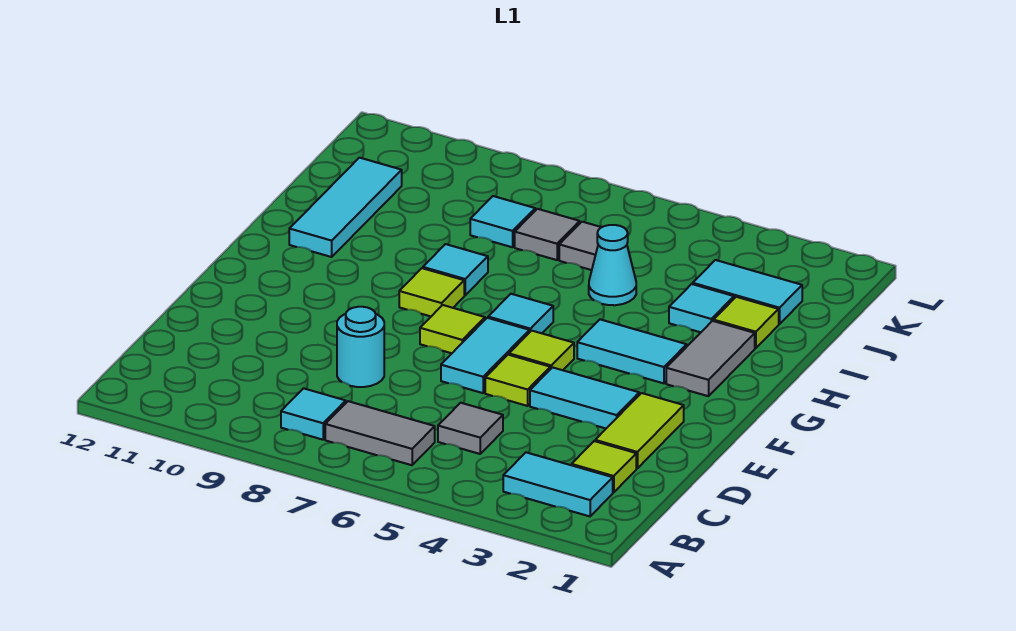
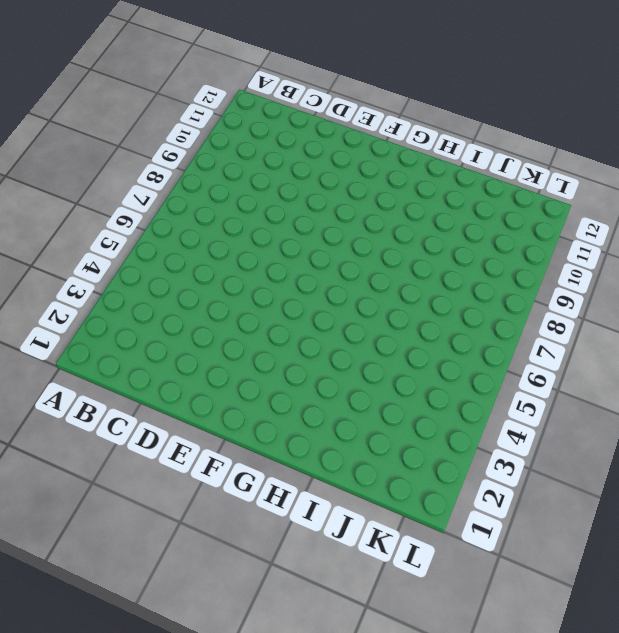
none -> cyan 1x2 tile [503,452,613,516]
none -> grey 1x2 tile [325,401,435,465]
none -> cyan 1x1 tile [281,388,346,440]

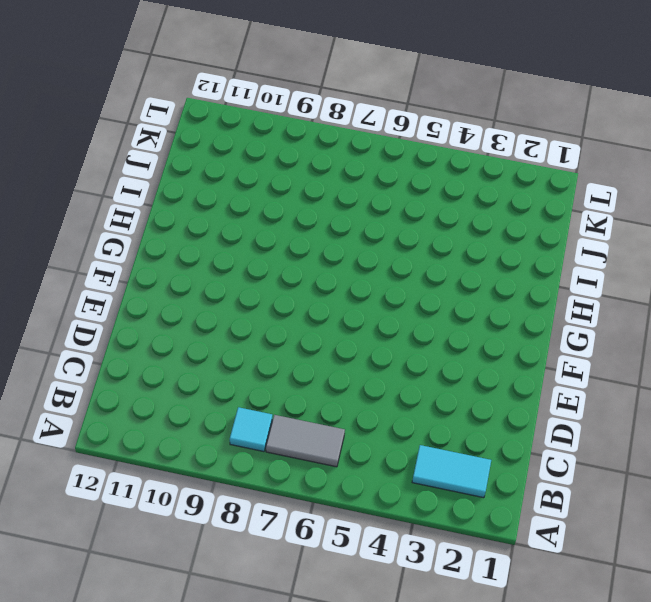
none -> lime 1x1 tile [572,441,636,492]
none -> grey 1x1 tile [438,403,503,454]
none -> lime 1x2 tile [595,393,684,468]

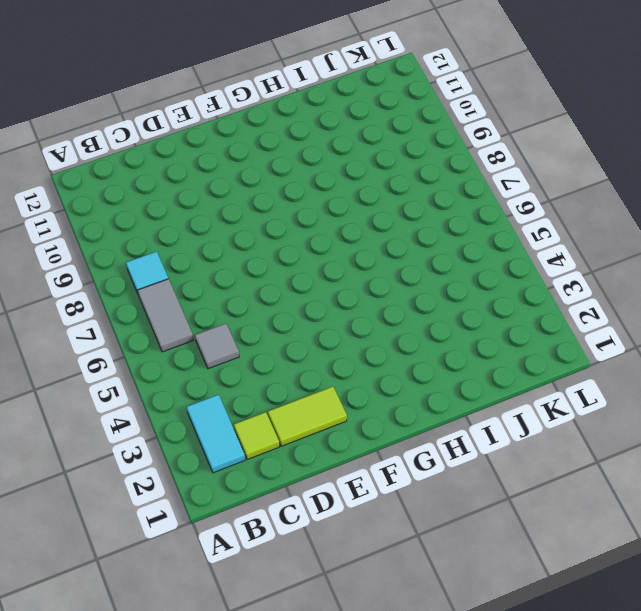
none -> cyan 1x1 round brick [337,307,384,387]
none -> cyan 1x2 tile [530,367,639,428]
none -> lime 1x1 tile [485,355,550,406]

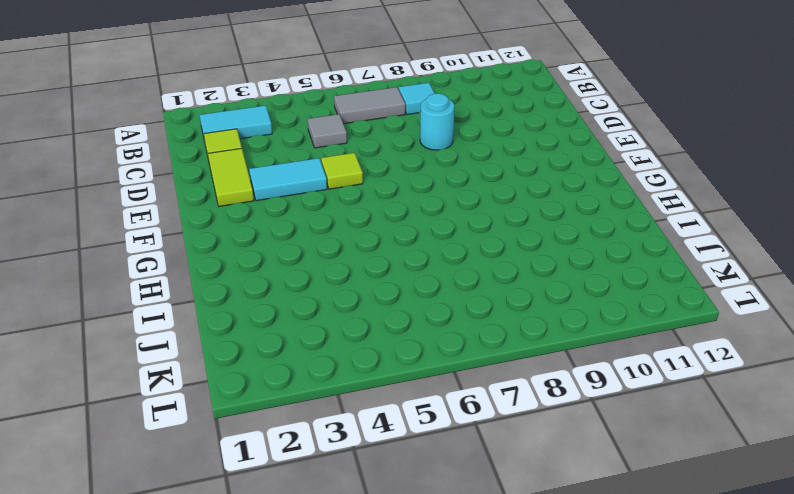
none -> cyan 1x2 tile [441,318,529,393]
none -> lime 1x1 tile [509,331,574,370]
none -> lime 1x1 tile [420,305,485,353]

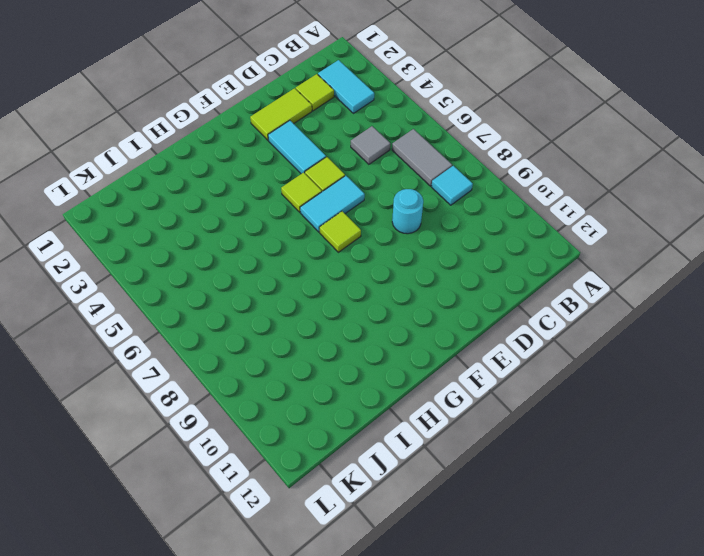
none -> grey 1x2 tile [666,321,755,396]
none -> cyan 1x2 tile [577,319,687,383]
none -> cyan 1x1 tile [488,294,553,333]

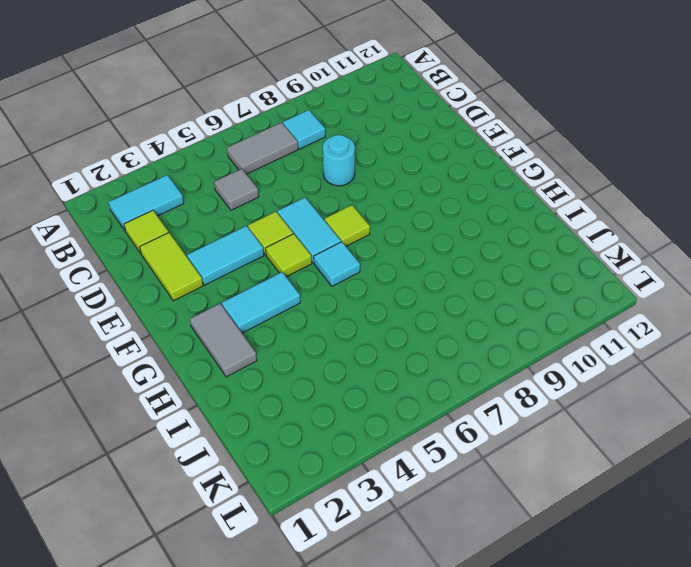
none -> lime 1x1 tile [399,268,464,316]
none -> cyan 1x1 tile [423,244,488,295]
none -> cyan 1x3 tile [289,158,402,257]

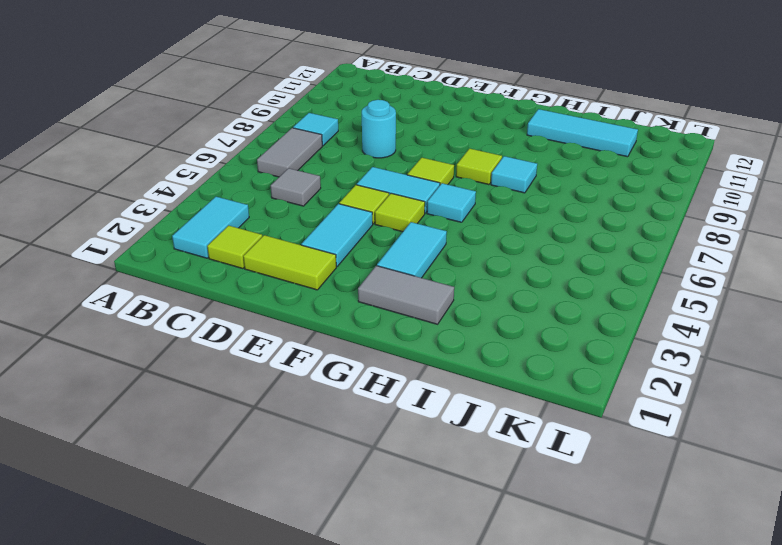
none -> lime 1x1 tile [714,297,779,348]
none -> cyan 1x1 tile [669,284,734,332]
none -> cyan 1x1 cone [589,225,636,305]

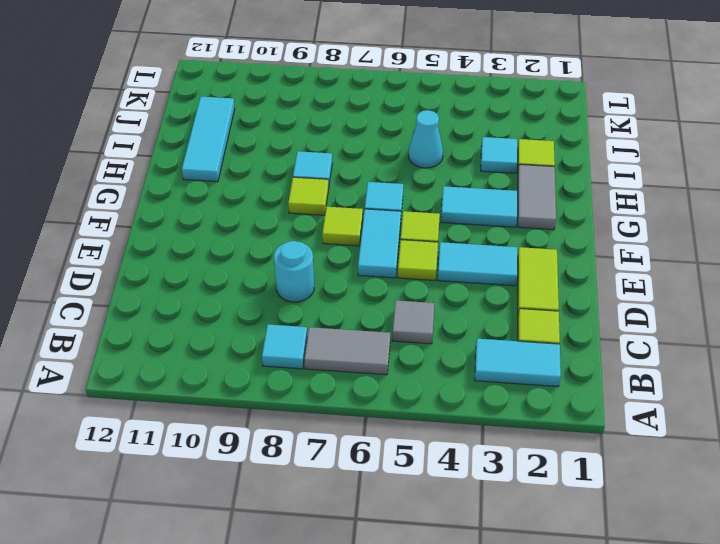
none -> cyan 1x2 tile [693,260,802,324]
none -> grey 1x1 tile [559,222,601,270]
none -> grey 1x1 tile [515,209,580,260]

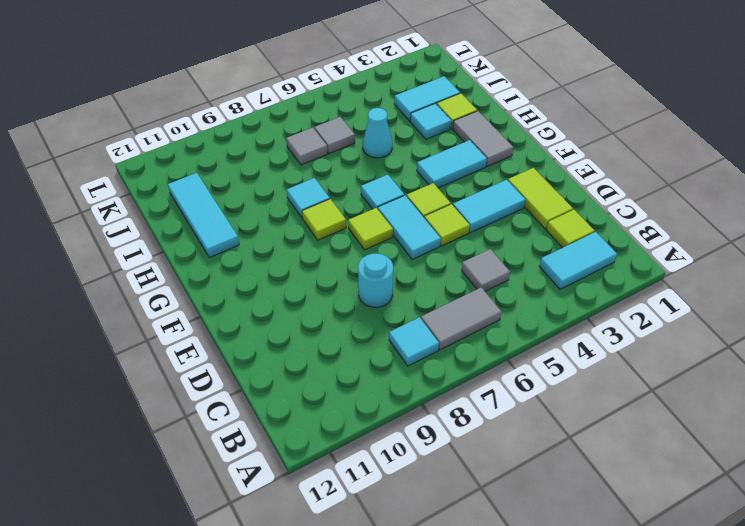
none -> cyan 1x1 tile [470,196,535,247]

